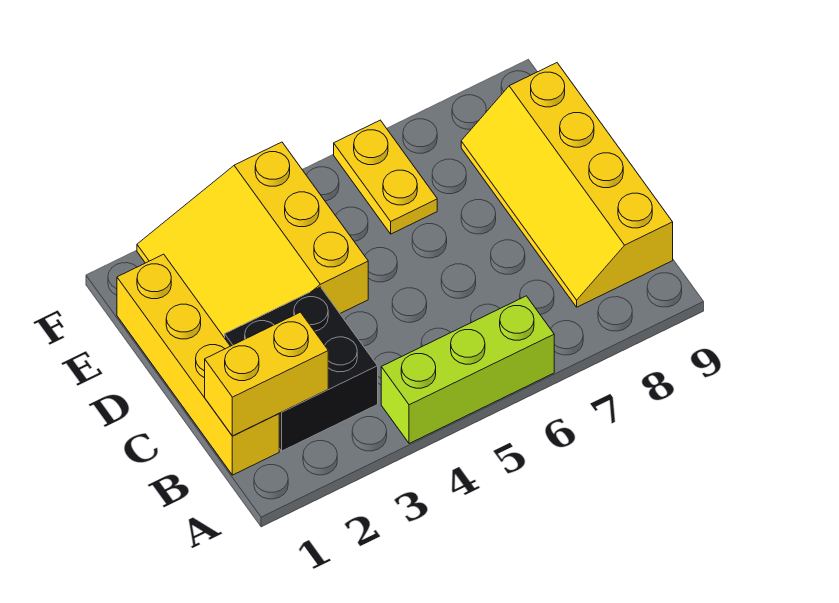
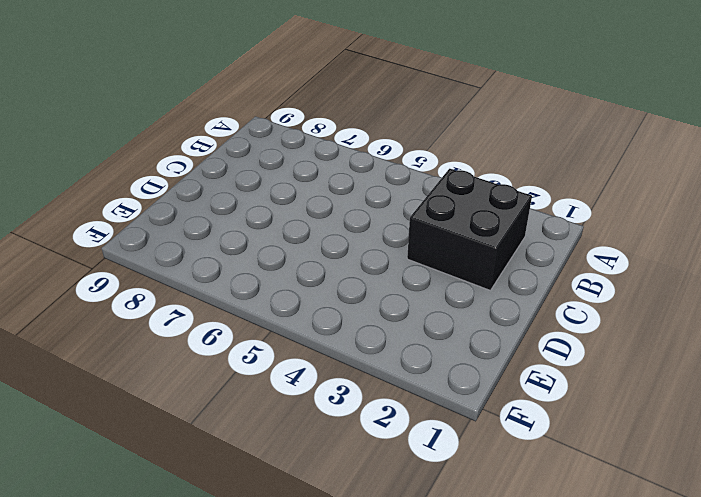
none -> lime 1x3 brick [381,296,554,444]
none -> yellow 1x4 brick [117,254,279,475]

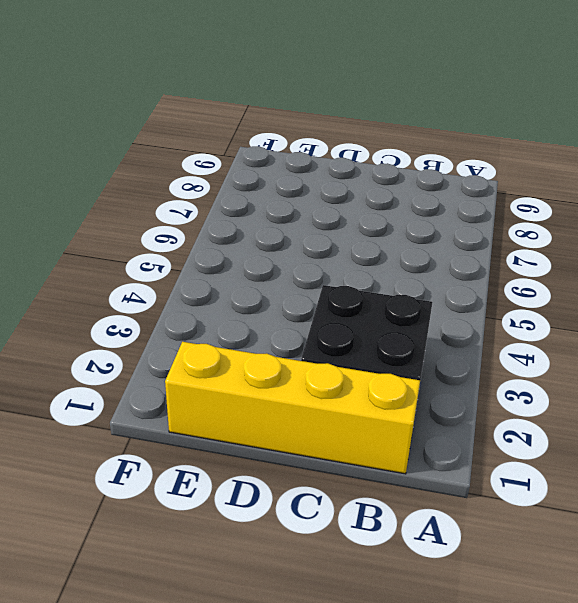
none -> lime 1x3 brick [381,296,554,444]
none -> yellow 2x4 slope [461,63,673,307]

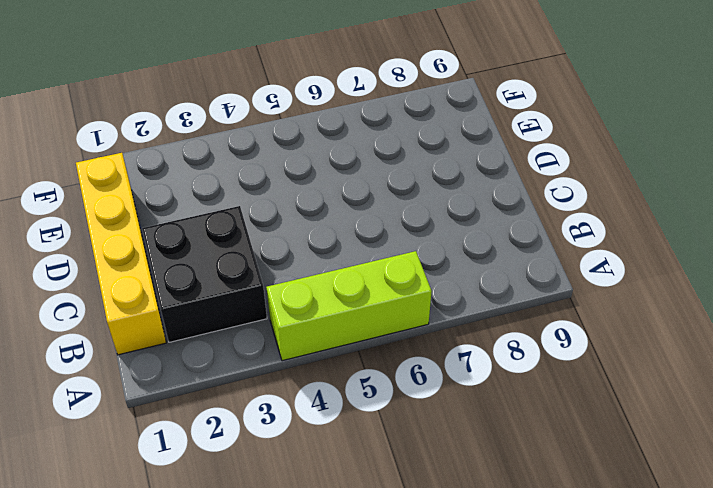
none -> yellow 2x4 slope [461,63,673,307]
none -> yellow 3x3 slope [137,142,368,338]

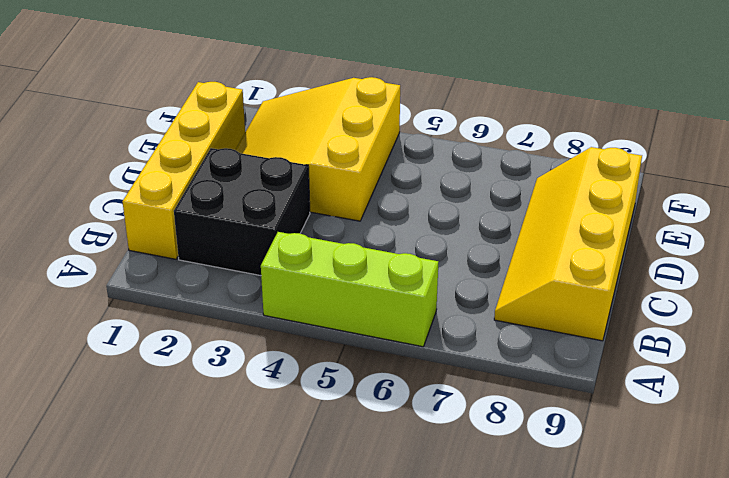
none -> yellow 1x2 plate [334,120,437,234]
none -> yellow 1x2 brick [205,312,328,436]

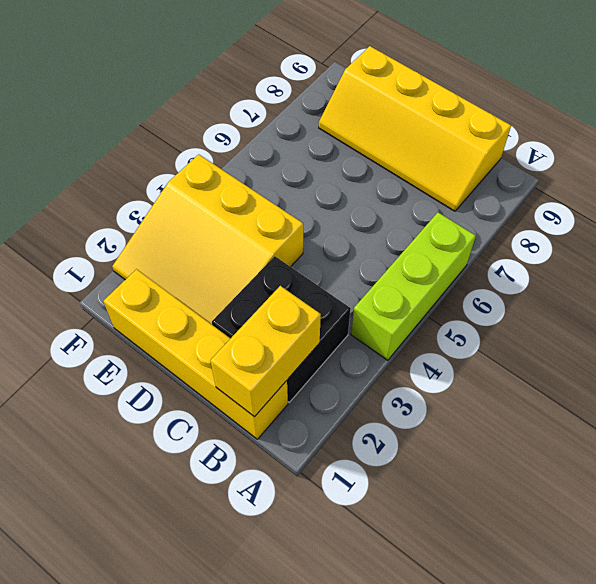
none -> yellow 1x2 plate [334,120,437,234]

